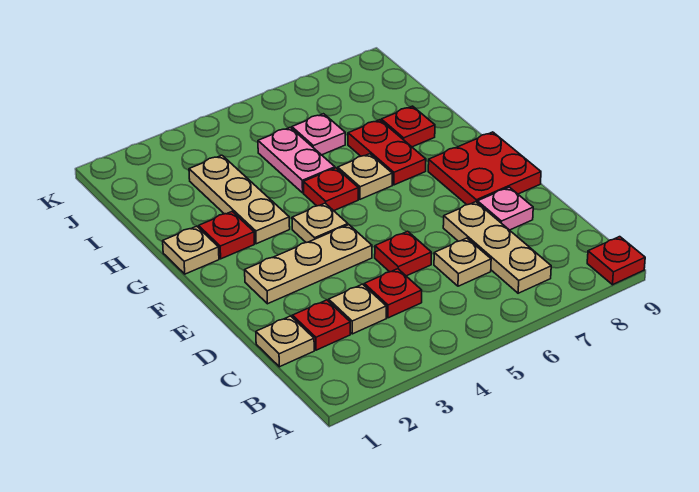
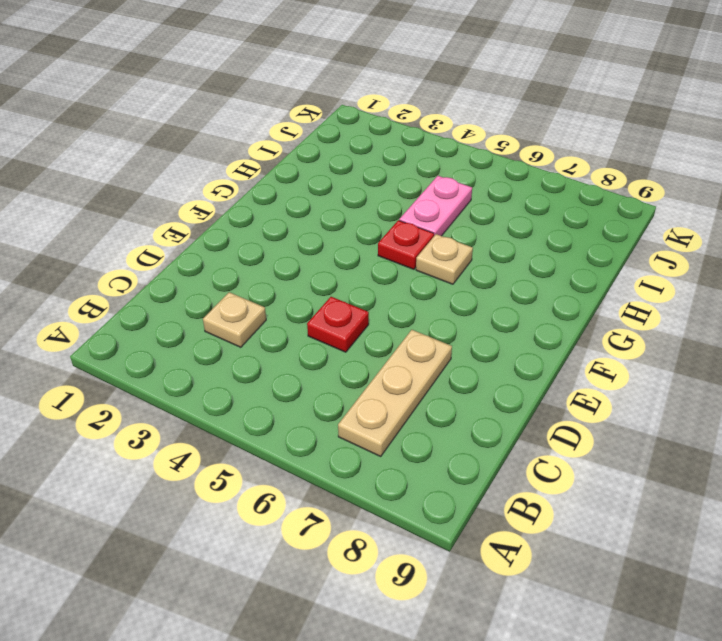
none -> red 1x1 plate [587,237,645,285]
none -> tan 1x1 plate [256,316,314,367]
none -> red 1x1 plate [292,300,350,350]

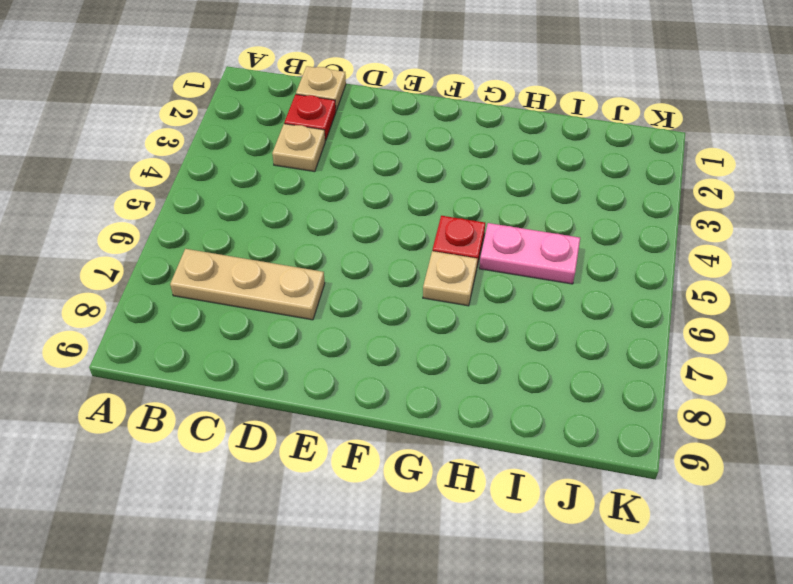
none -> red 1x1 plate [587,237,645,285]
none -> red 1x1 plate [364,269,422,318]
none -> tan 1x1 plate [434,238,491,286]

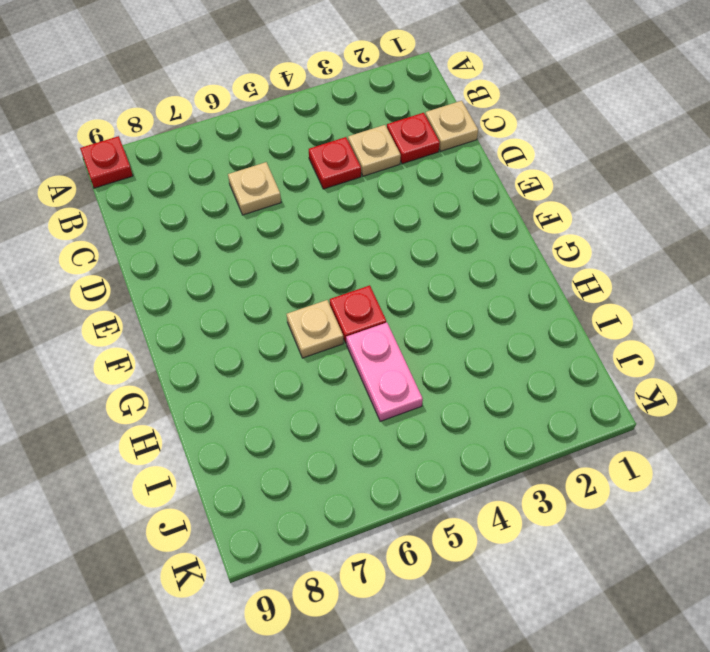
none -> tan 1x3 plate [443,202,551,293]
none -> red 1x1 plate [375,231,431,276]
none -> pink 1x1 plate [477,187,533,230]

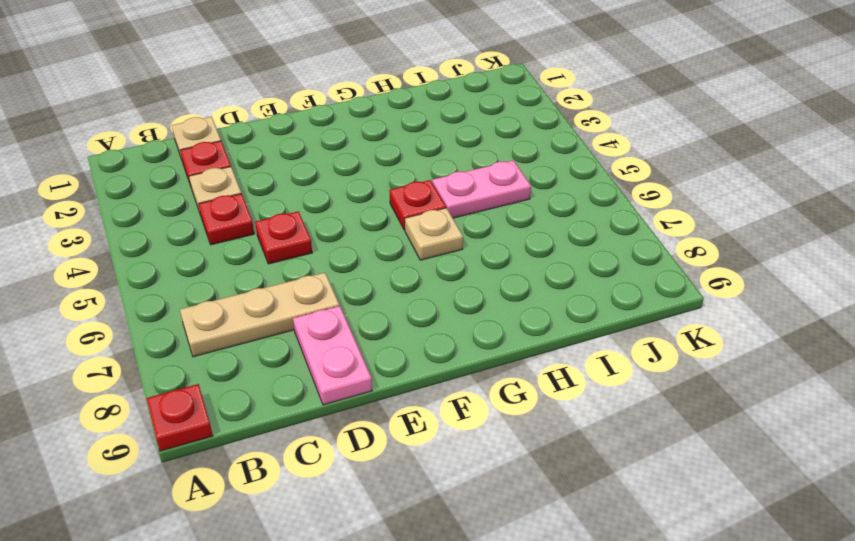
pink 1x2 plate [293,306,372,405] -> pink 1x1 plate [477,187,533,230]
none -> tan 1x1 plate [434,238,491,286]
none -> tan 1x3 plate [245,225,372,304]
none -> red 2x2 plate [428,132,541,205]

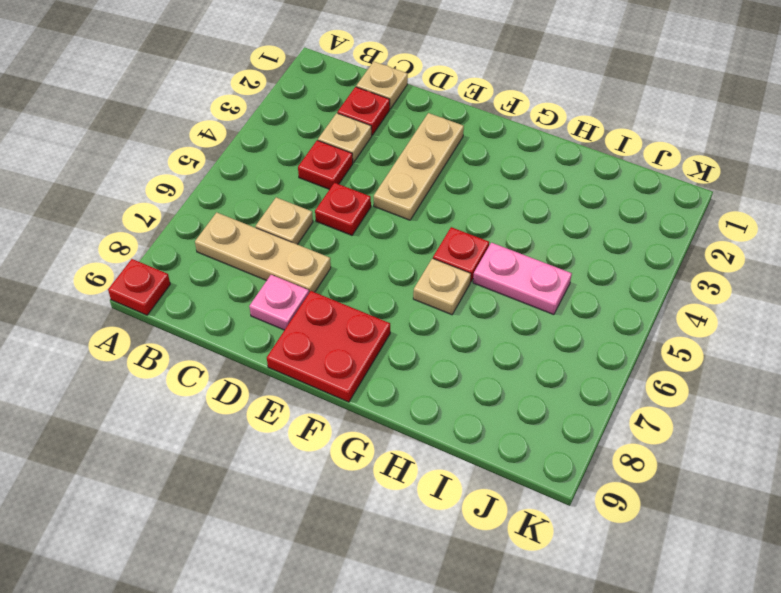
none -> tan 1x1 plate [292,203,348,243]
none -> tan 1x1 plate [163,226,219,274]
none -> red 1x1 plate [199,212,254,259]

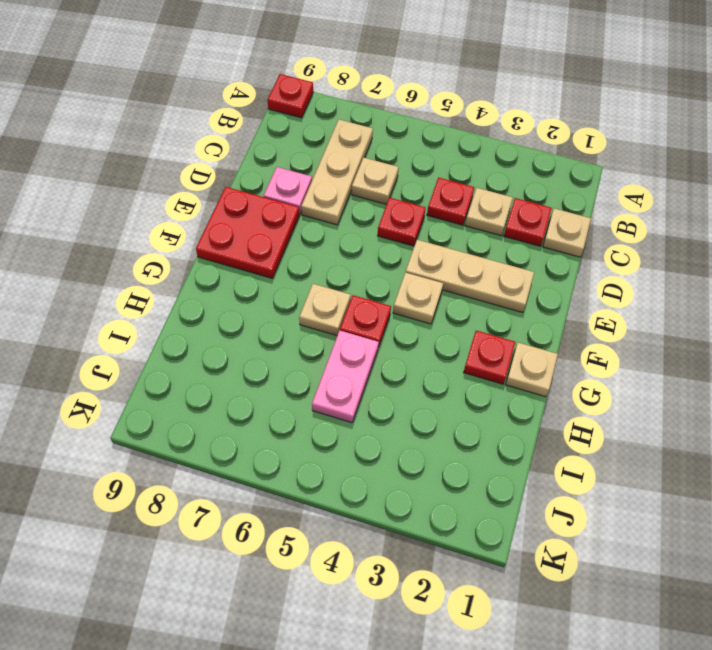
none -> tan 1x3 plate [189,155,290,244]
none -> red 1x2 plate [348,120,426,185]
none -> red 1x1 plate [381,106,435,147]

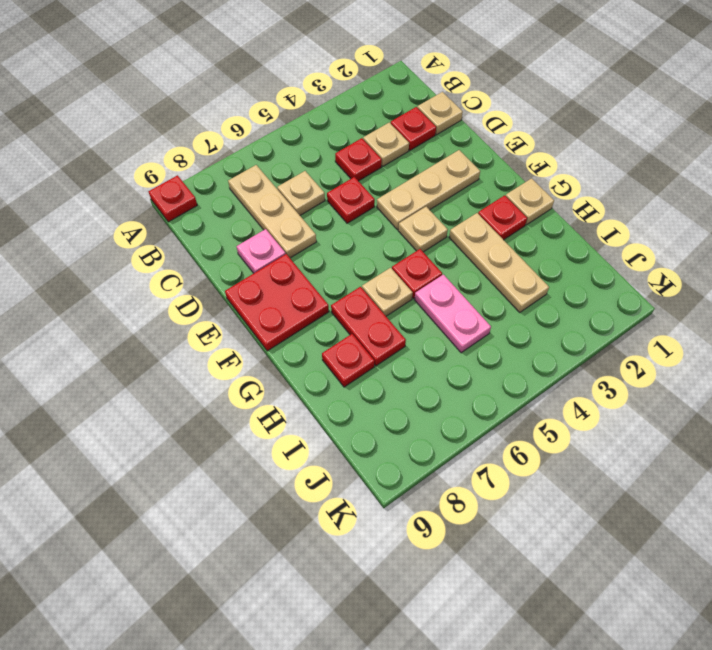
none -> pink 1x1 plate [292,114,345,155]

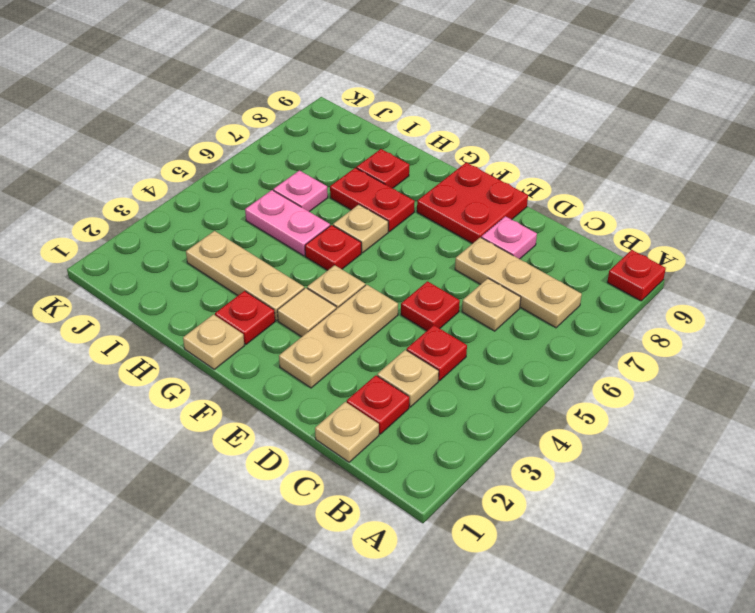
tan 1x1 tile [277,288,336,337] -> none

